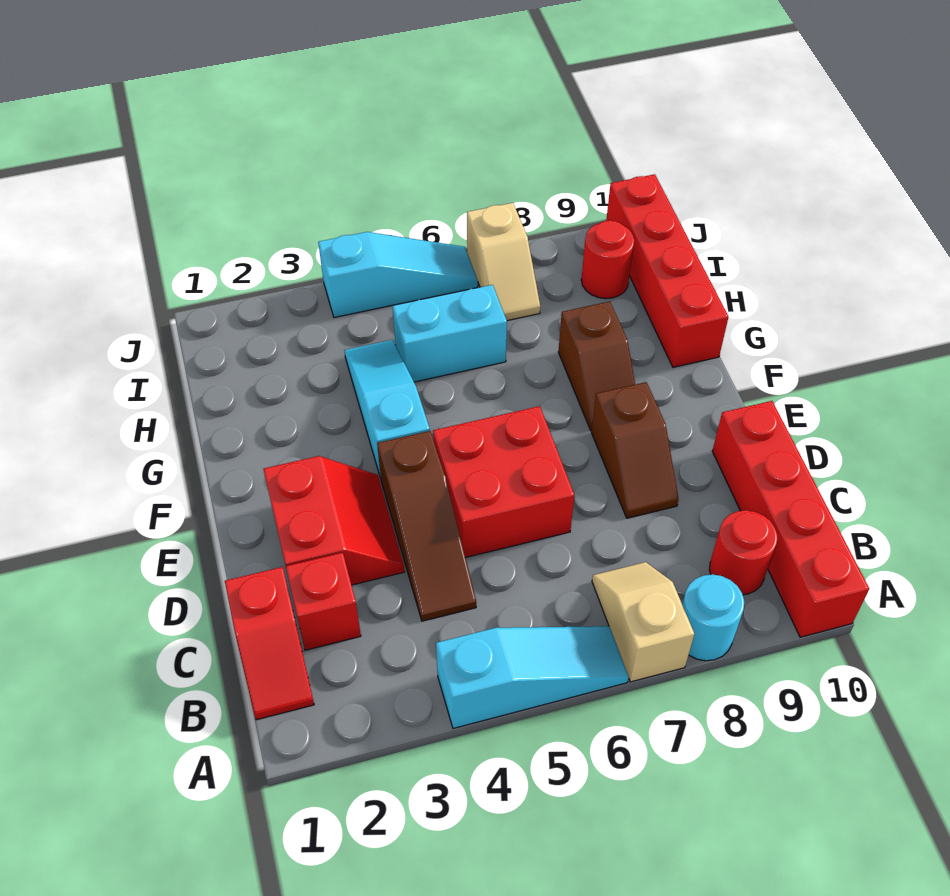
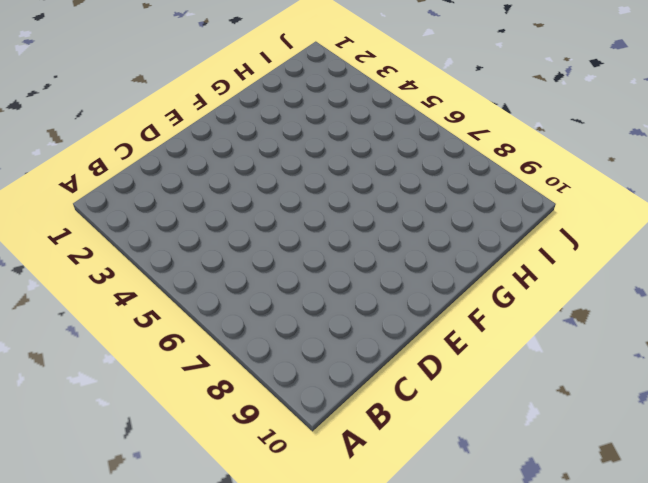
none -> cyan 1x3 slope [436,626,629,728]
none -> tan 1x2 slope [592,562,694,682]
none -> cyan 1x1 round brick [682,574,744,661]

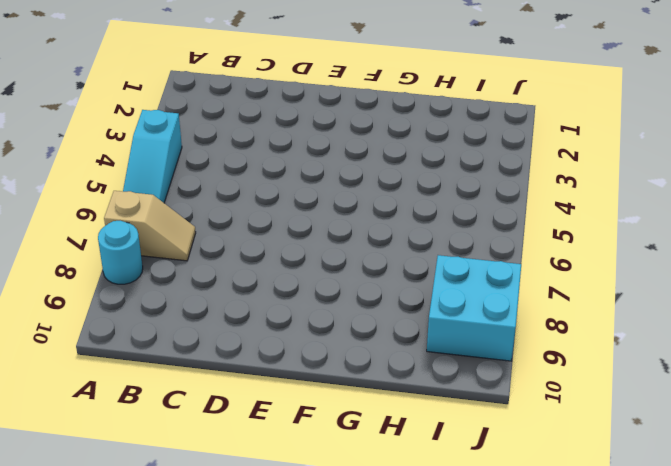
cyan 2x2 brick [427,255,521,361] -> red 1x1 round brick [581,220,634,299]
none -> red 1x4 brick [712,401,869,637]
none -> red 1x2 slope [225,567,314,720]
none -> red 1x1 round brick [709,510,778,595]

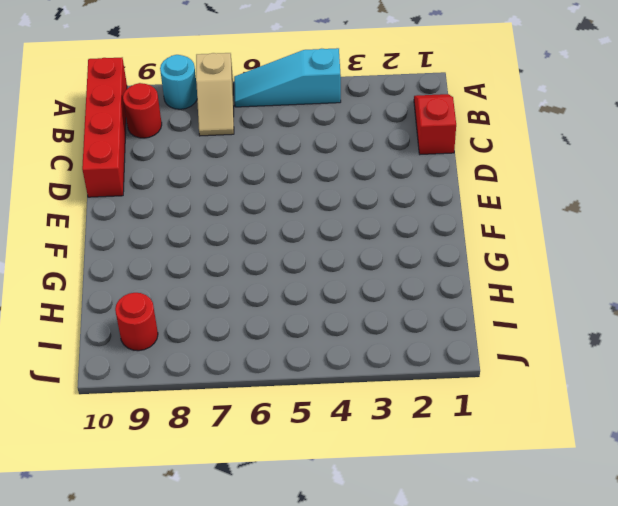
none -> red 1x1 brick [286,553,361,650]
none -> brown 1x3 slope [377,431,476,621]
none -> red 2x2 slope [263,456,405,585]

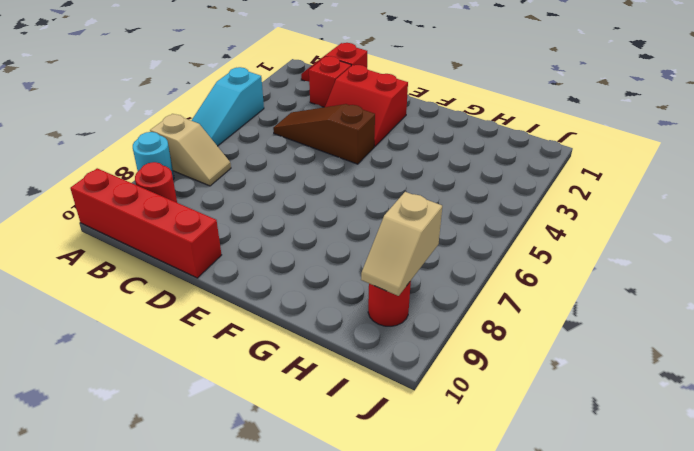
tan 1x2 slope [361,192,442,296] -> tan 1x2 slope turned to [467,203,540,321]
none -> red 2x2 brick [433,406,574,558]
none -> brown 1x2 slope [591,382,679,518]
none -> cyan 1x3 slope [344,340,430,479]

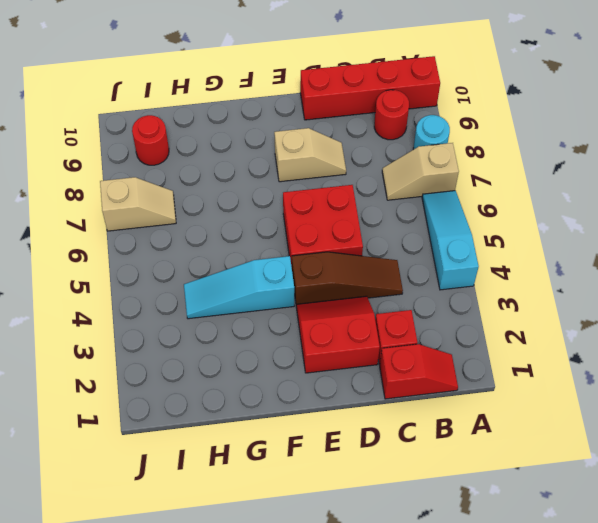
tan 1x2 slope [274,128,346,182] -> brown 1x2 slope [591,382,679,518]
none -> brown 1x2 slope [558,301,635,431]
none -> red 1x4 brick [606,174,728,367]
none -> cyan 1x2 brick [393,285,507,382]

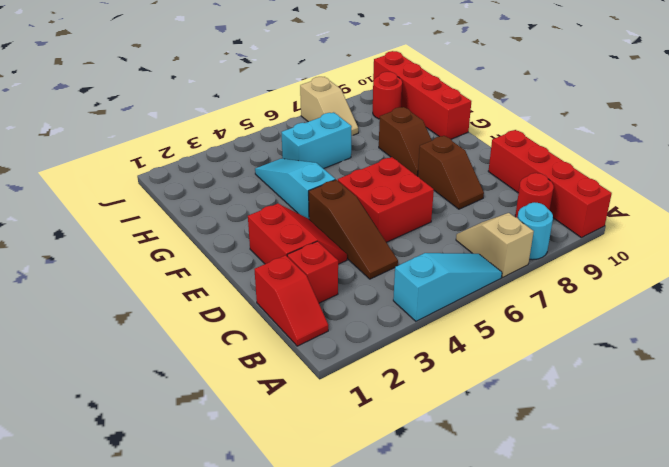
none -> cyan 1x3 slope [318,232,478,318]

